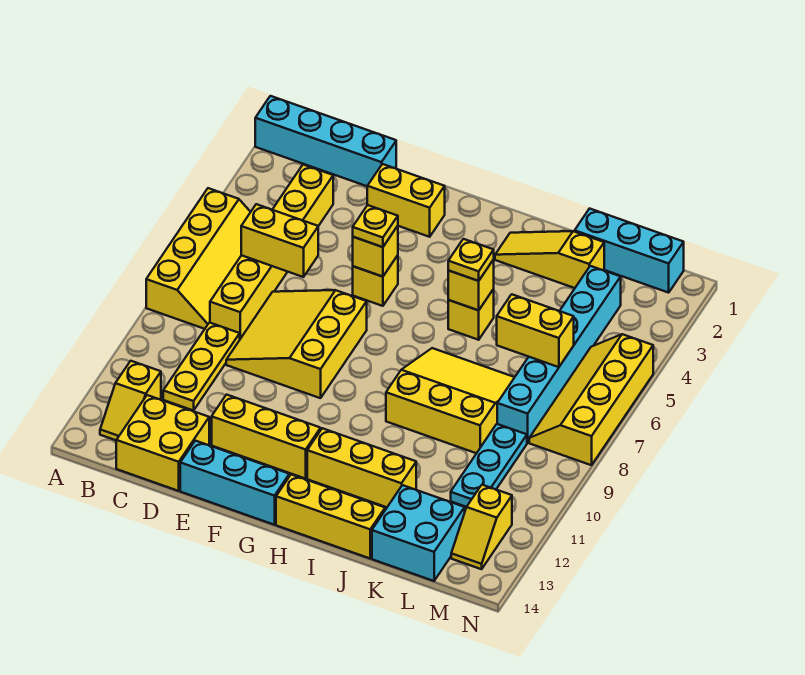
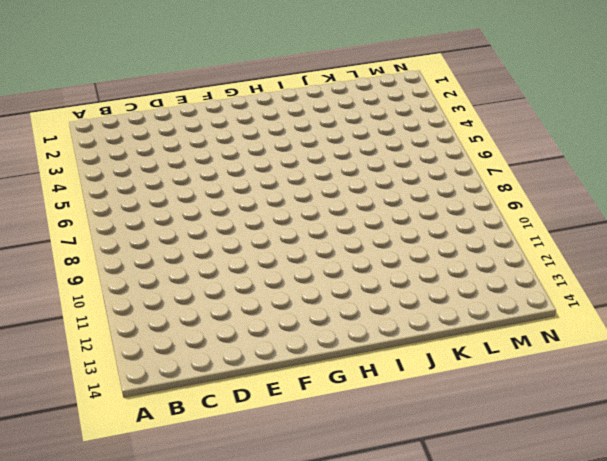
none -> cyan 1x4 brick [255,96,396,186]
none -> yellow 2x4 slope [146,188,250,329]
none -> yellow 1x2 slope [100,361,161,440]

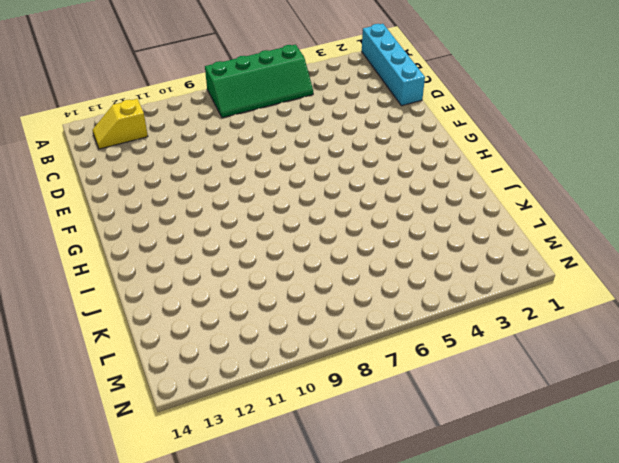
green 2x4 slope [205,44,313,118] -> yellow 2x4 slope [146,188,250,329]
none -> yellow 1x6 brick [210,165,333,339]
none -> yellow 1x3 plate [163,323,240,411]
none -> yellow 2x2 brick [116,395,209,491]

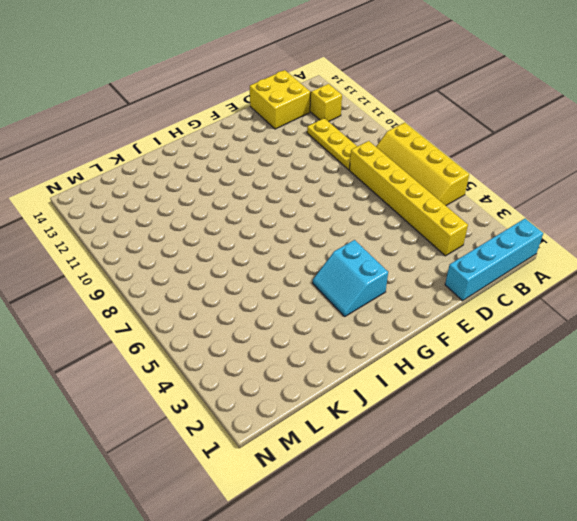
cyan 2x2 slope [313,240,388,316] -> none
none -> yellow 3x3 slope [226,290,367,398]
none -> yellow 1x2 brick [367,164,445,237]
none -> yellow 1x3 brick [212,395,321,479]

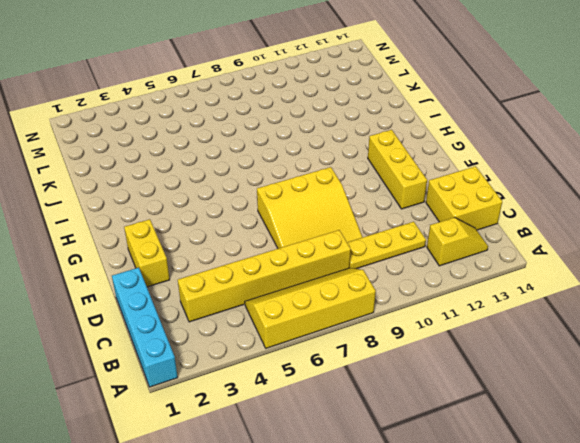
none -> cyan 1x3 brick [180,441,289,525]
none -> yellow 1x1 brick [353,255,398,306]
none -> yellow 1x3 brick [307,428,416,507]

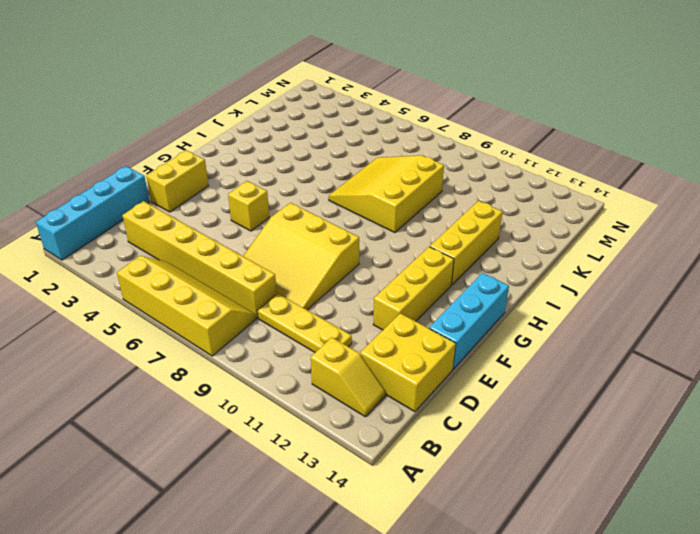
none -> yellow 1x3 brick [276,475,385,558]
none -> yellow 1x3 slope [495,231,604,288]
none -> yellow 1x1 brick [448,289,494,340]

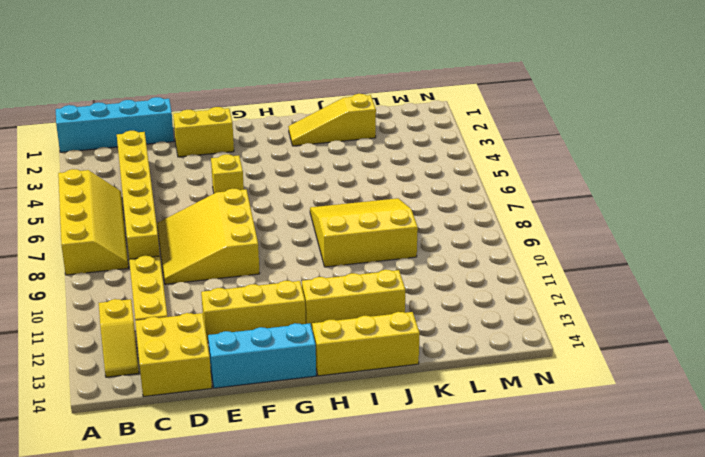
none -> yellow 1x1 brick [448,289,494,340]
none -> cyan 1x3 brick [575,209,684,293]
none -> cyan 2x2 brick [372,485,465,581]

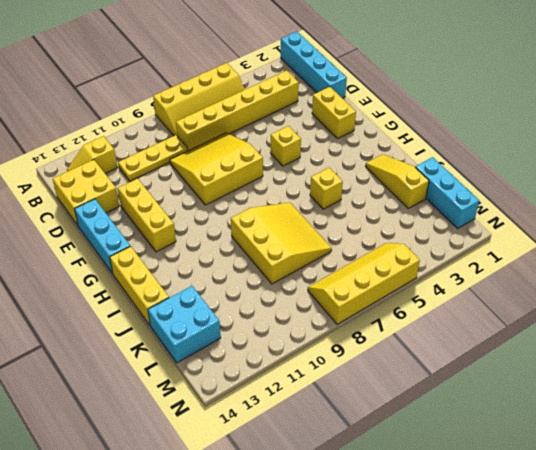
none -> yellow 1x3 brick [307,428,416,507]
none -> cyan 1x6 brick [497,266,621,443]
none -> cyan 1x3 plate [451,424,527,507]

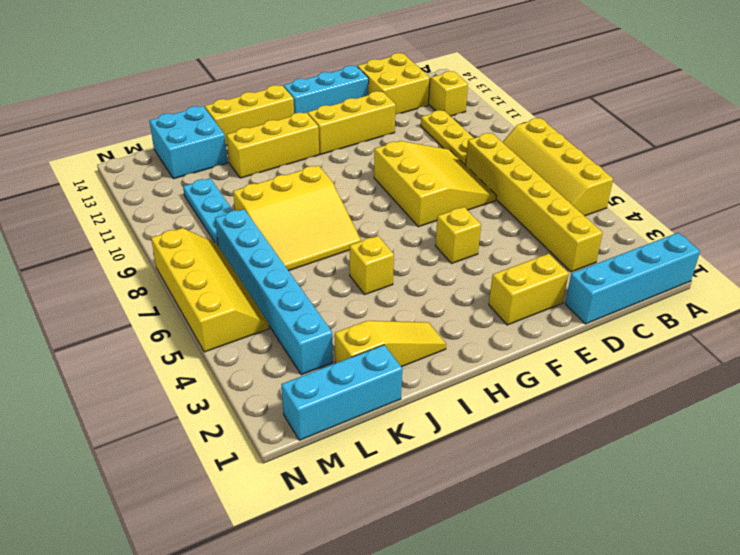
none -> yellow 1x2 slope [451,485,512,569]
none -> yellow 1x2 brick [241,204,318,277]
none -> yellow 1x1 brick [353,226,398,277]

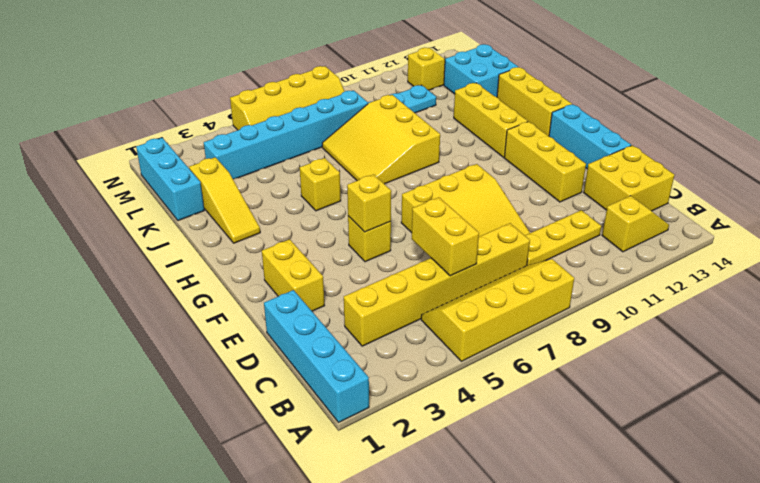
none -> yellow 1x1 brick [448,260,494,310]
none -> yellow 1x2 brick [497,294,574,367]
none -> yellow 1x1 plate [353,205,398,247]

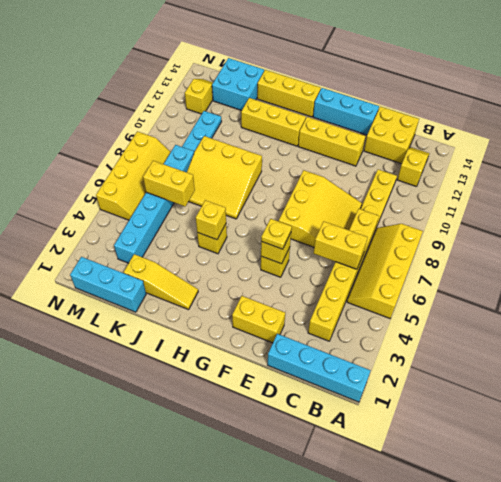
none -> yellow 1x1 plate [448,239,494,281]

